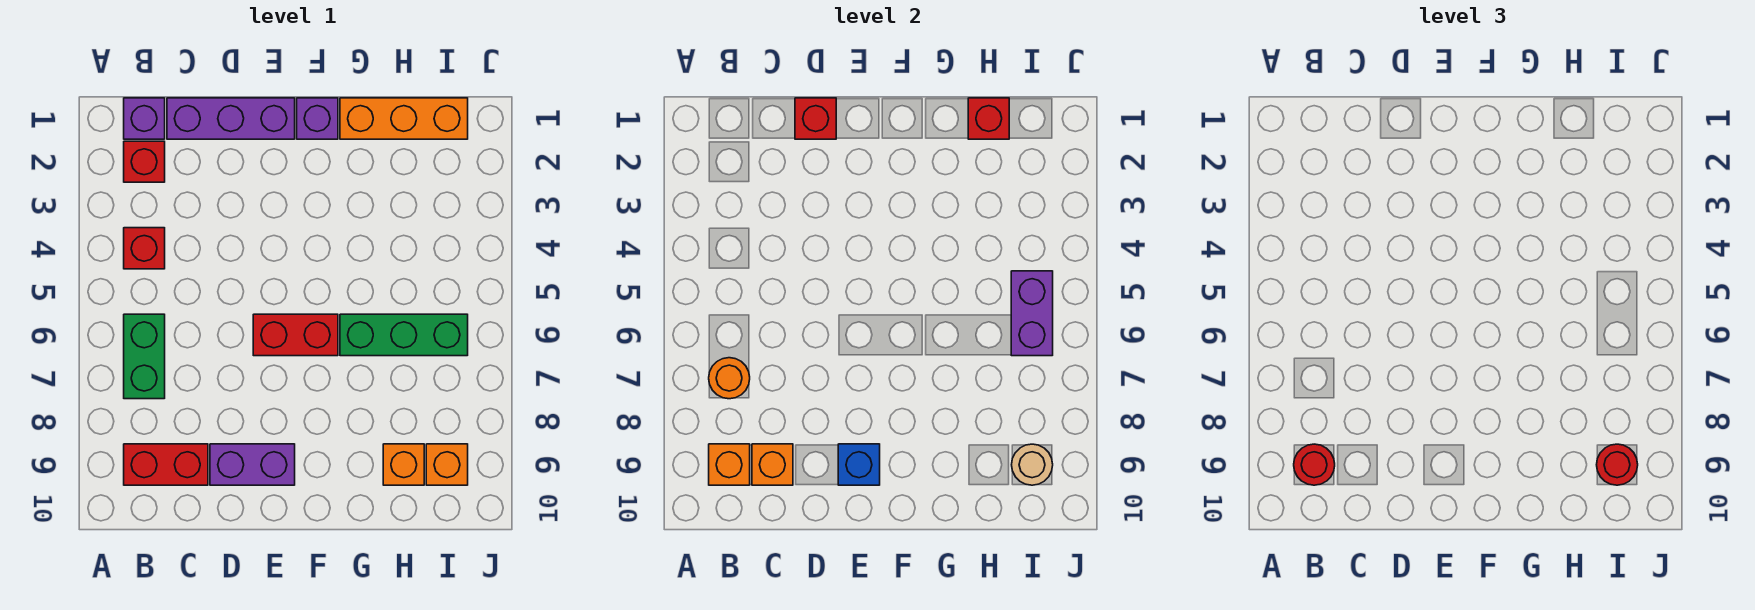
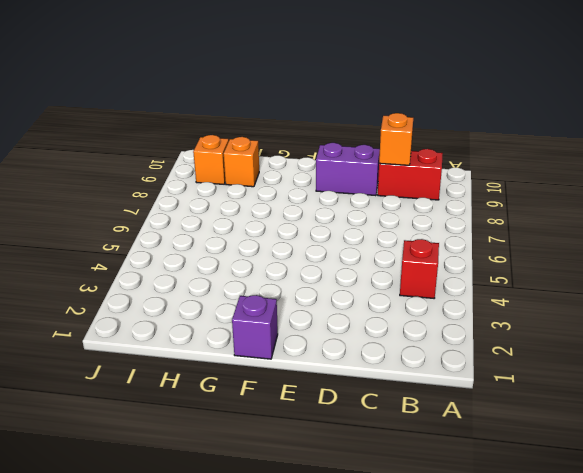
none -> purple 1x1 brick [124,98,165,139]
none -> red 1x1 brick [124,141,165,182]
none -> green 1x2 brick [124,314,165,399]

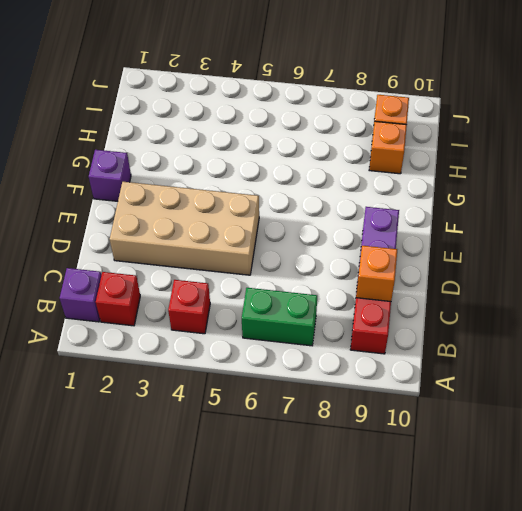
tan 2x4 brick [110,182,259,275] -> none
none -> purple 1x3 brick [167,98,295,139]
none -> red 1x2 brick [253,314,338,356]
none -> orange 1x3 brick [340,98,468,139]

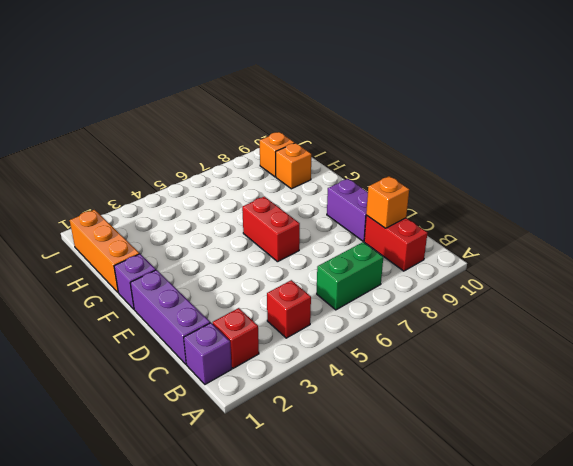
none -> green 1x3 brick [340,314,468,356]
none -> orange 1x1 round brick [709,358,750,399]
none -> orange 1x1 brick [709,444,750,485]

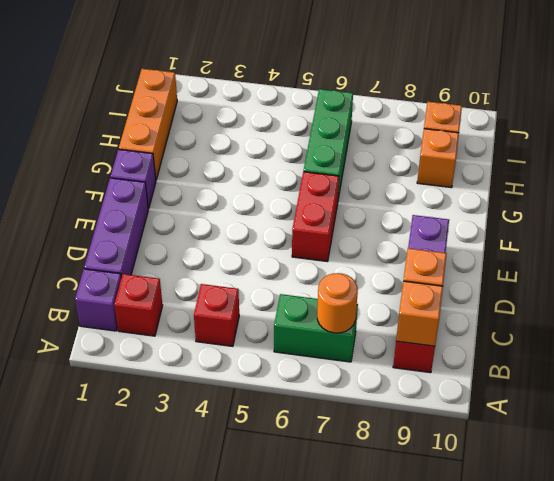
none -> red 1x1 brick [795,98,836,139]
none -> blue 1x1 brick [838,444,880,485]
none -> red 1x1 brick [968,98,1009,139]

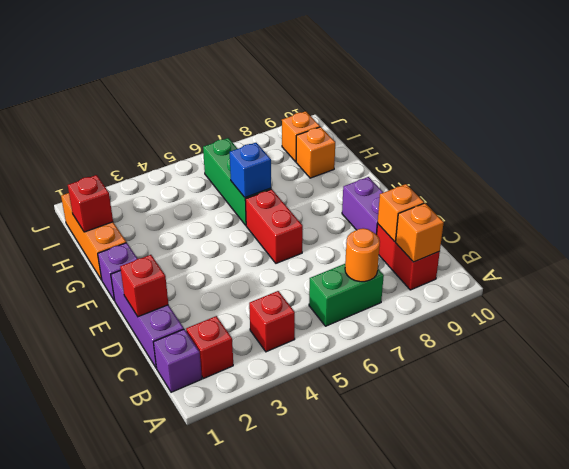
blue 1x1 brick [230,142,271,198] -> blue 1x1 brick moved to [838,444,880,485]
none -> purple 1x2 brick [1011,271,1053,356]
none -> tan 1x1 round brick [1012,444,1053,485]
none -> red 1x1 round brick [1294,444,1335,485]

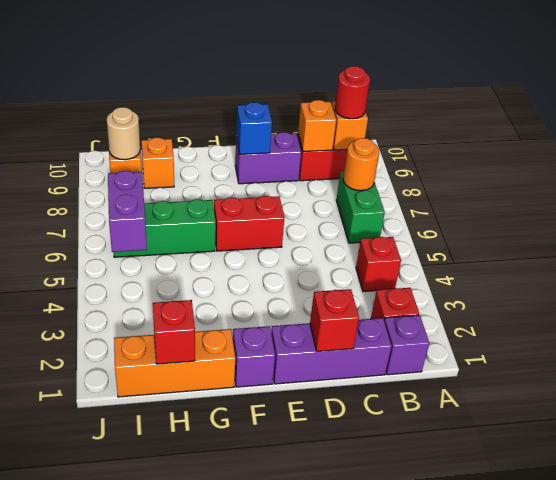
none -> red 1x1 round brick [1597,444,1638,485]

